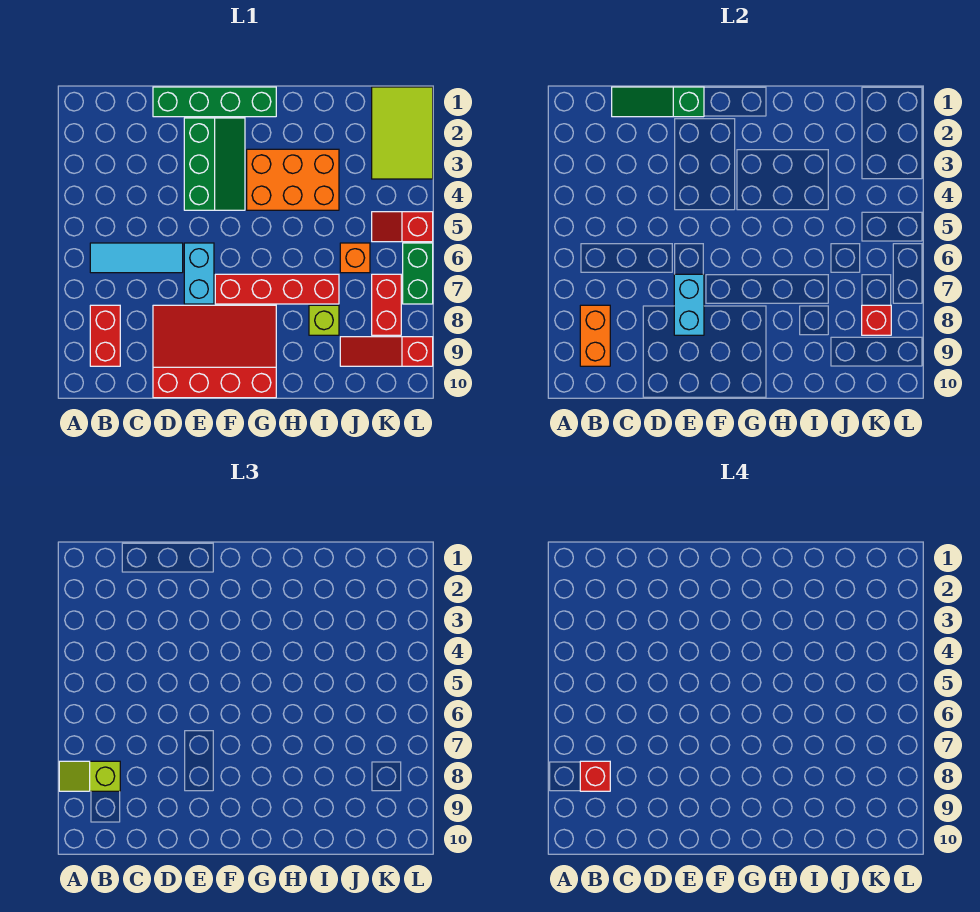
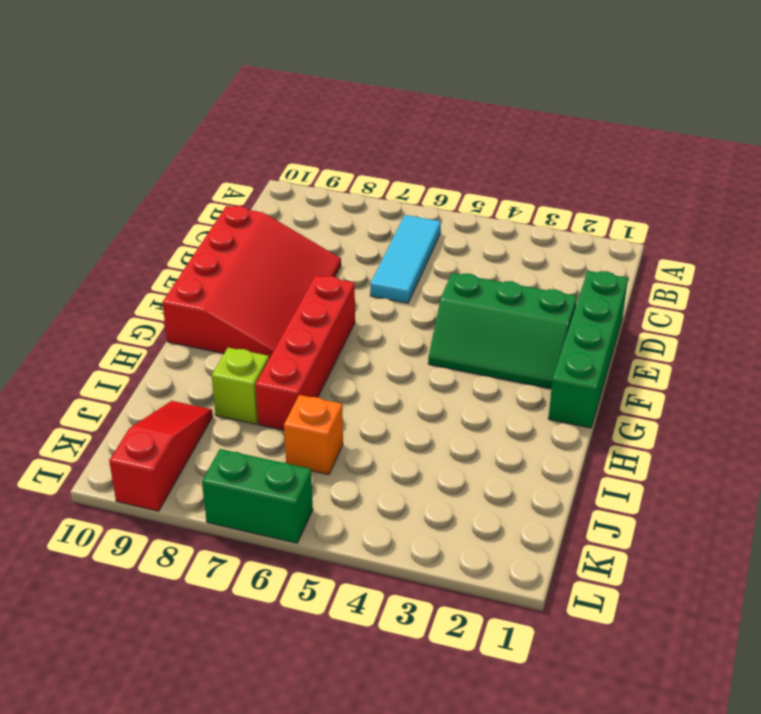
none -> red 1x2 brick [90,305,120,366]
none -> cyan 1x2 brick [184,243,214,304]
none -> orange 2x3 brick [247,149,339,210]

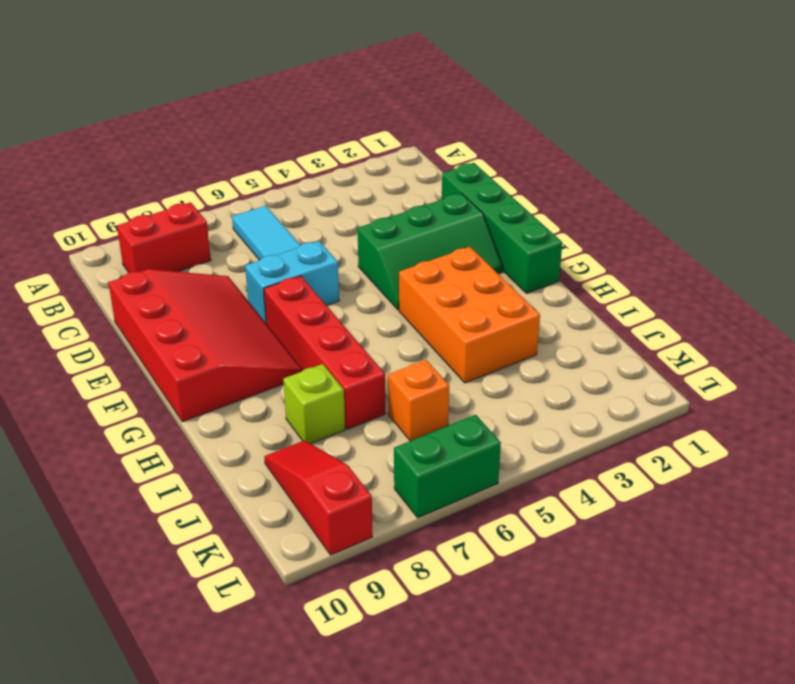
none -> lime 2x3 tile [372,87,433,179]
none -> red 1x2 slope [372,212,433,242]
none -> red 1x2 brick [372,274,401,335]

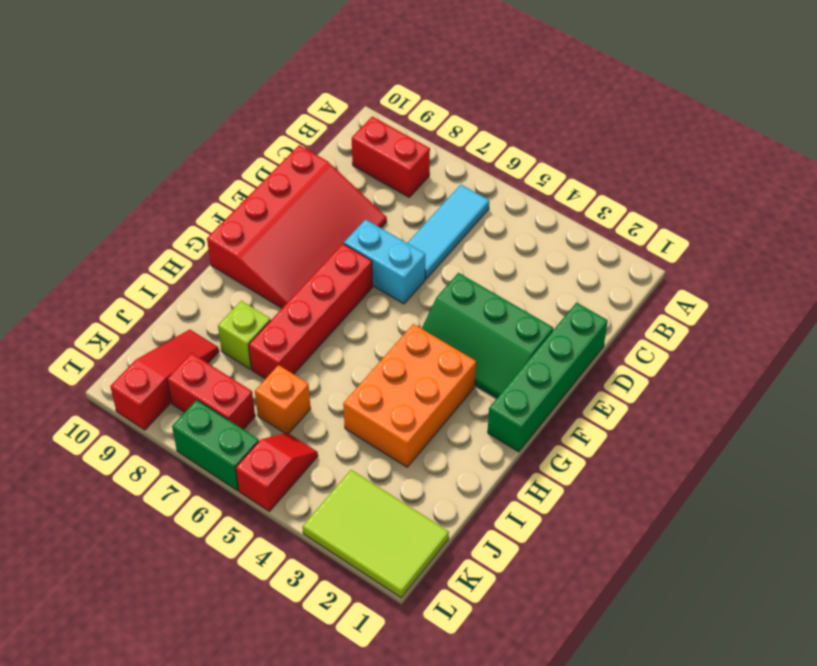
none -> orange 1x2 brick [580,305,610,366]
none -> green 1x3 slope [612,87,704,117]
none -> cyan 1x2 brick [674,274,704,335]

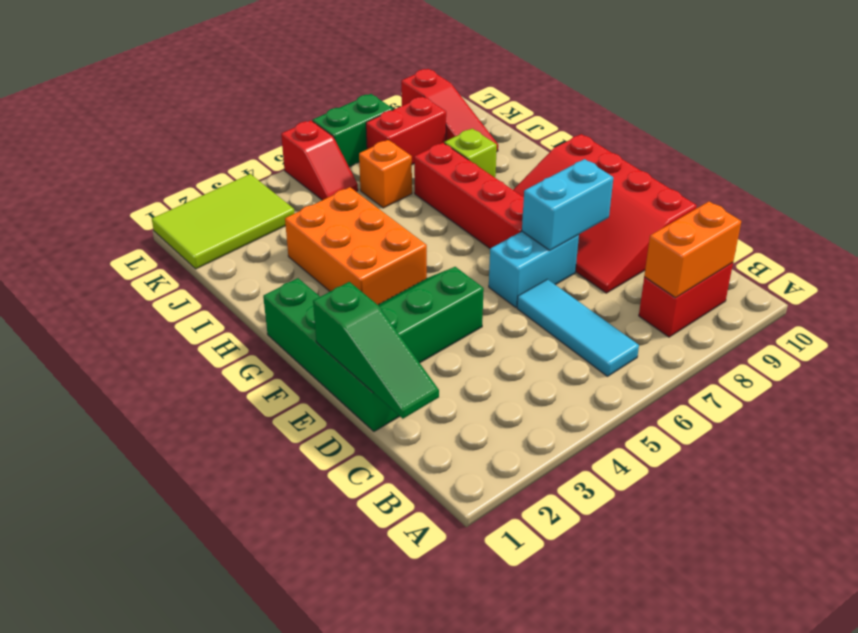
none -> red 1x1 brick [862,305,891,335]
none -> lime 1x2 slope [59,761,120,791]
none -> red 1x1 brick [580,761,610,791]

